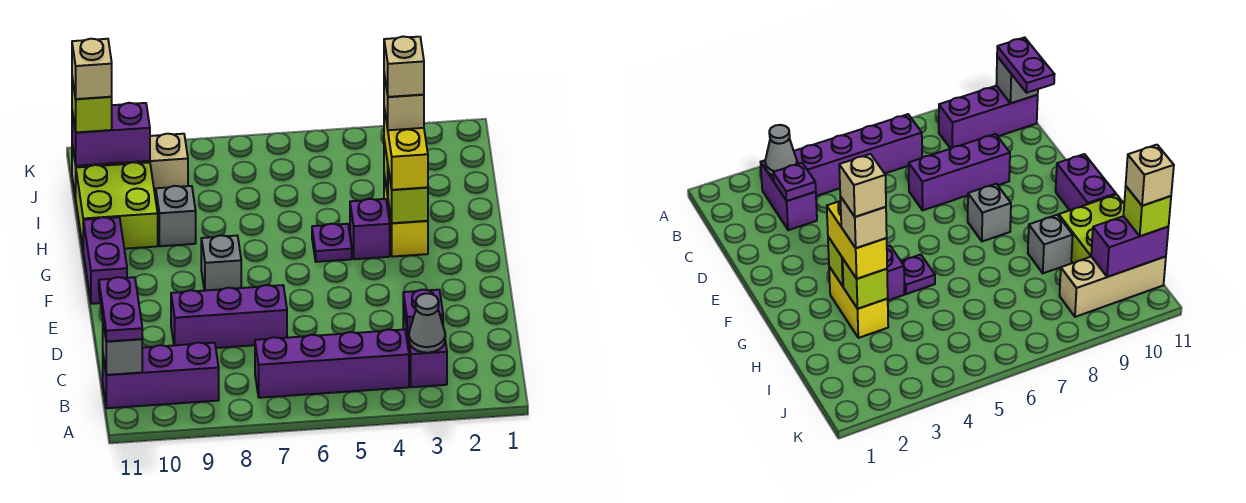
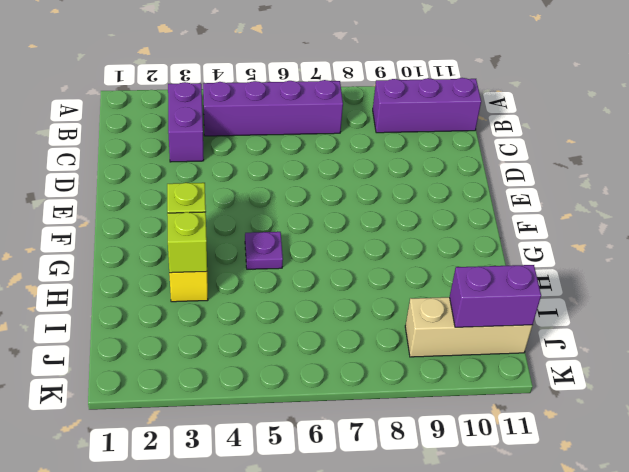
none -> purple 1x3 brick [171,285,287,348]
none -> grey 1x1 brick [201,235,241,291]
none -> purple 1x2 brick [83,217,127,304]

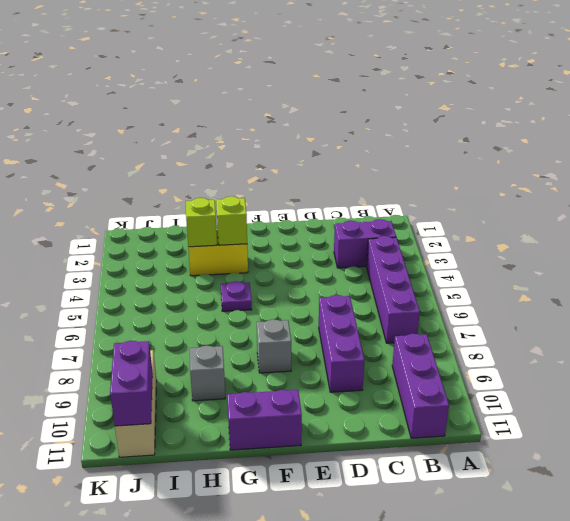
none -> purple 1x1 brick [350,199,390,259]
none -> lime 2x2 brick [76,162,158,249]
none -> grey 1x1 cone [409,293,445,353]

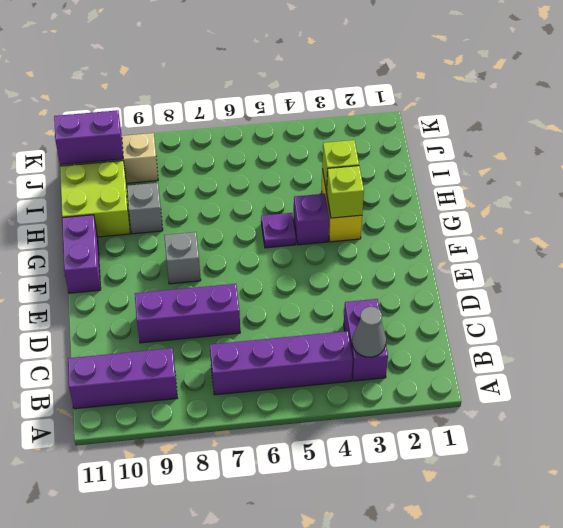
none -> grey 1x1 brick [103,323,142,375]
none -> purple 1x1 plate [403,290,443,328]
none -> purple 1x2 plate [99,277,142,341]

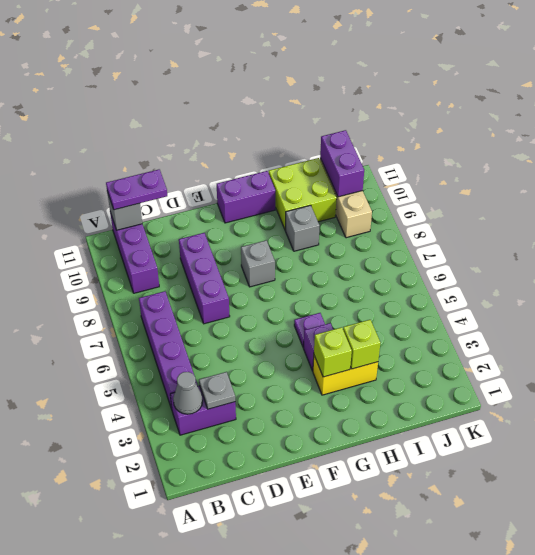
grey 1x1 plate [199,372,235,409] -> purple 1x1 plate [403,290,443,328]
none -> yellow 1x2 brick [384,108,428,190]
none -> lime 1x1 brick [72,78,112,132]
none -> tan 1x1 brick [384,75,424,130]

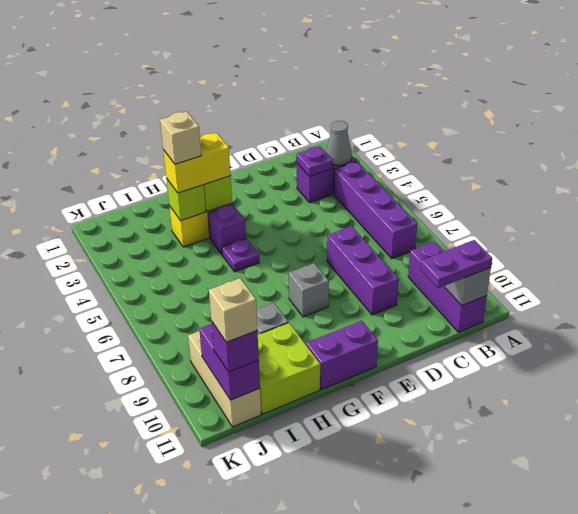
purple 1x1 brick [211,321,259,372] -> lime 1x1 brick [72,78,112,132]
none -> tan 1x1 brick [384,37,424,97]

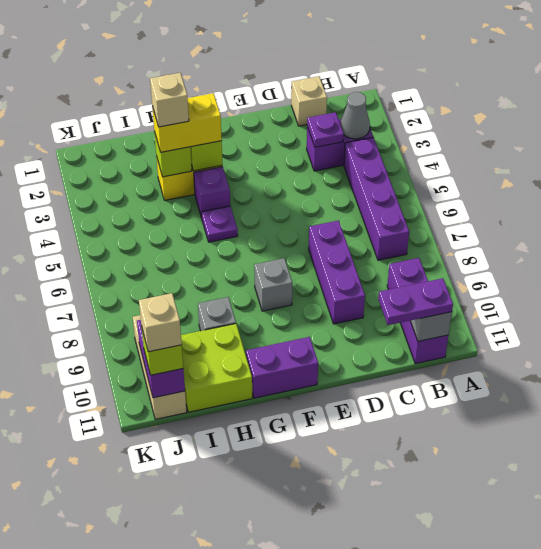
tan 1x1 brick [291,76,327,126] -> tan 1x1 brick moved to [384,37,424,97]

